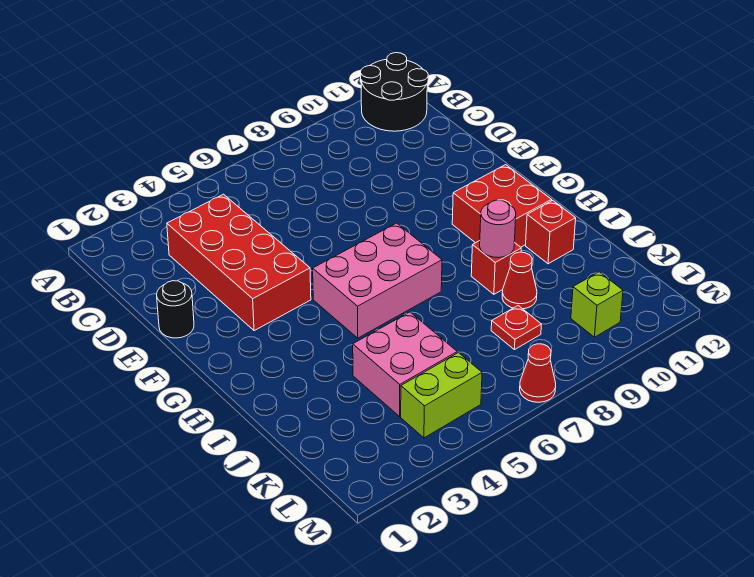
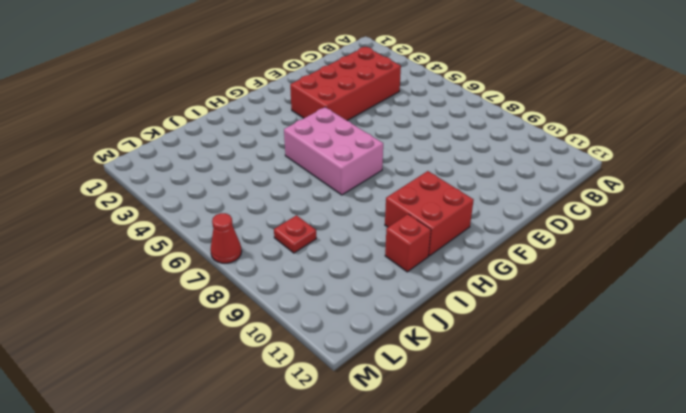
none -> black 2x2 round brick [361,53,428,131]
none -> black 1x1 round brick [157,281,194,338]
none -> red 1x1 brick [471,241,521,294]

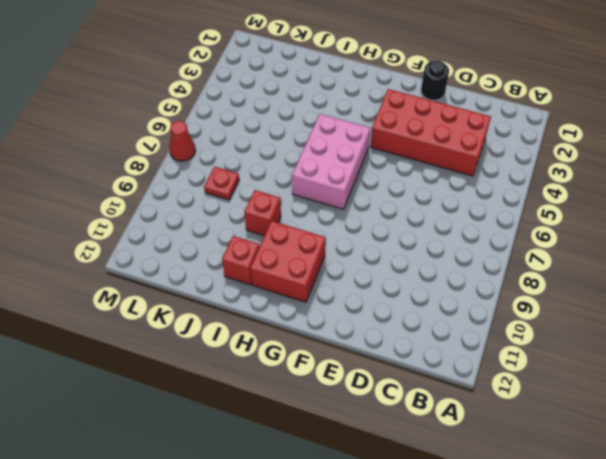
none -> black 2x2 round brick [361,53,428,131]
none -> pink 2x2 brick [353,312,457,416]
none -> red 1x1 cone [502,252,537,309]

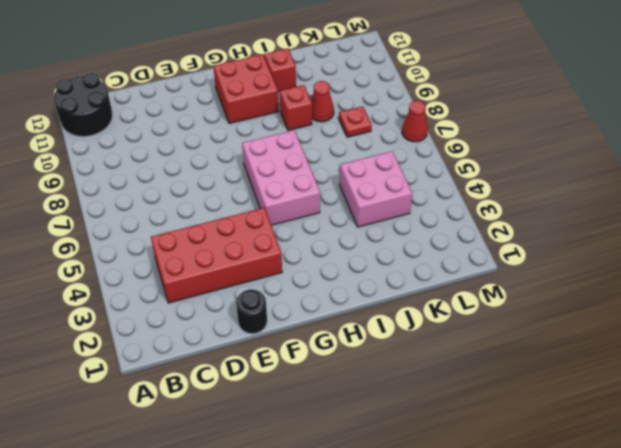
none -> lime 1x2 brick [401,353,482,438]
none -> lime 1x1 brick [571,272,623,337]
none -> pink 1x1 round brick [480,200,516,258]

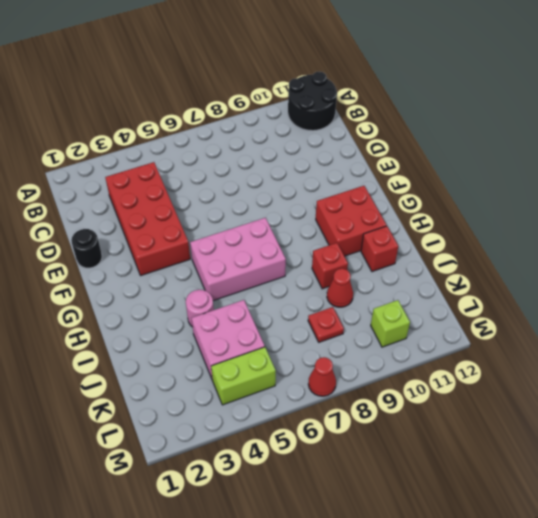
pink 1x1 round brick [186,290,214,326] -> pink 1x1 round brick moved to [480,200,516,258]

